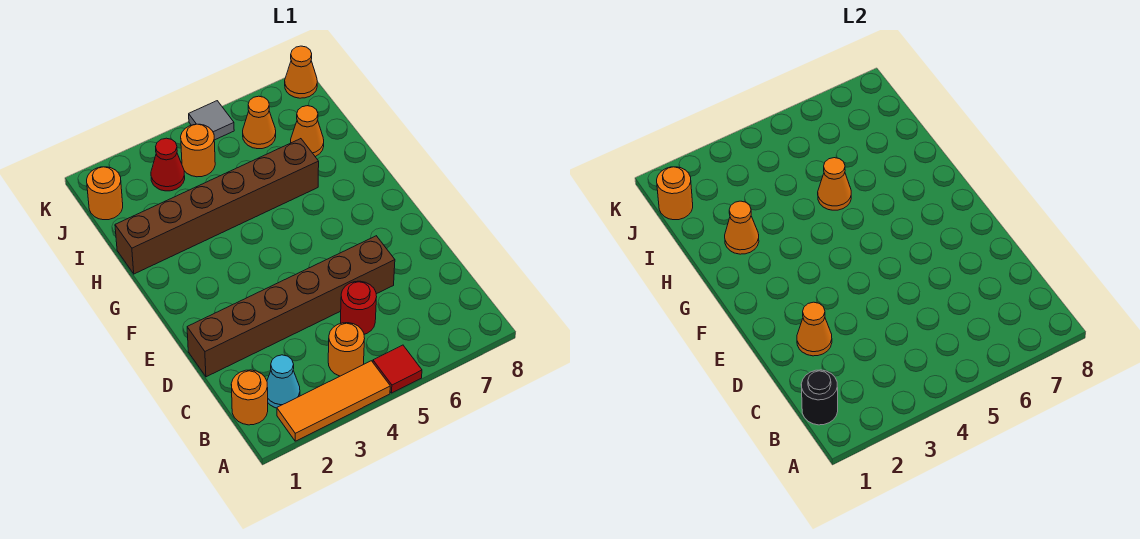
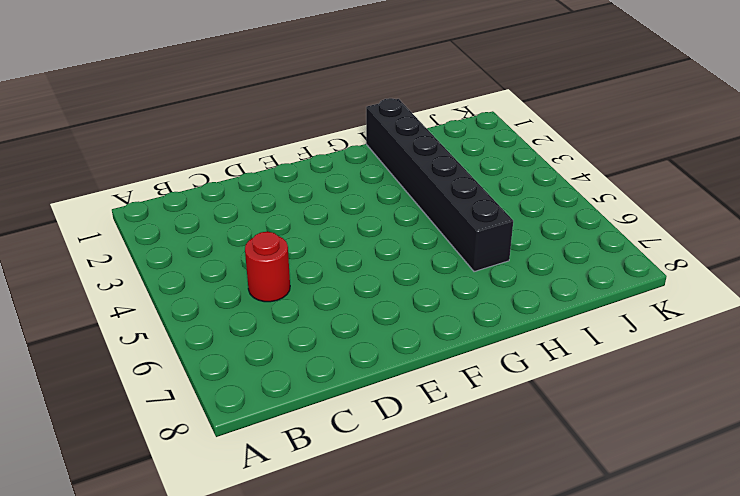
black 1x6 brick [366,98,513,272] -> brown 1x6 brick [115,139,319,274]
none -> orange 1x3 tile [277,361,390,441]
none -> red 1x1 tile [373,345,422,393]
none -> orange 1x1 round brick [231,370,268,425]

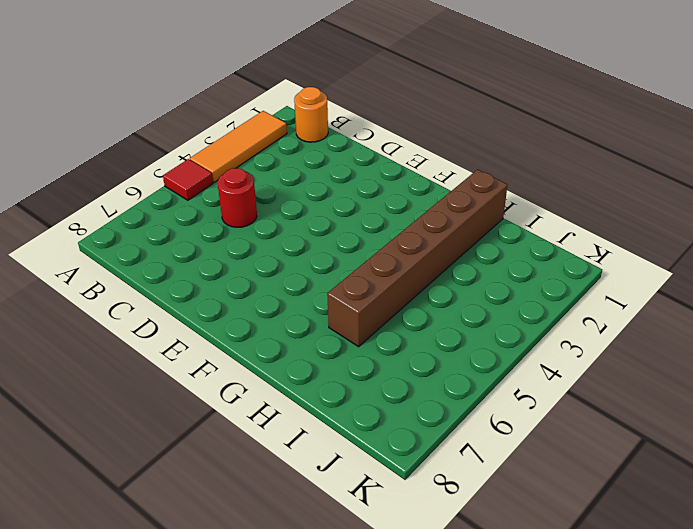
none -> cyan 1x1 cone [267,355,300,408]
none -> orange 1x1 round brick [328,323,365,376]
none -> brown 1x6 brick [187,236,395,377]

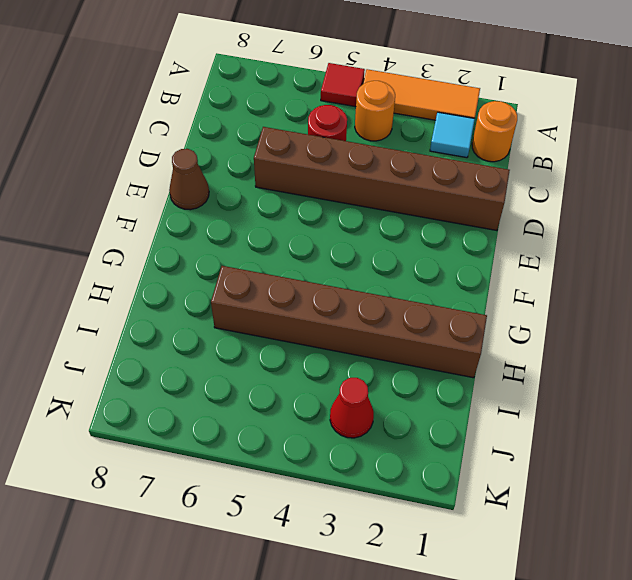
cyan 1x1 tile [430,112,475,158] -> cyan 1x1 cone [267,355,300,408]
brown 1x1 cone [169,149,209,210] -> none
none -> orange 1x1 cone [291,106,324,157]
none -> orange 1x1 round brick [87,167,123,220]
none -> orange 1x1 round brick [181,124,215,177]

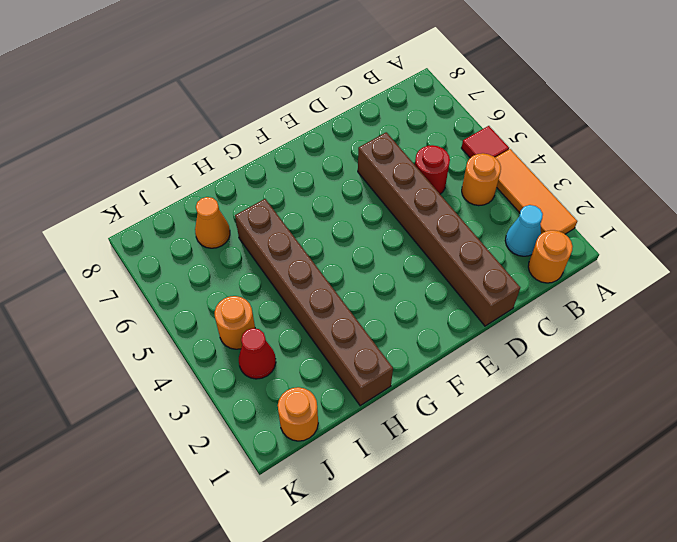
none -> orange 1x1 cone [243,96,276,149]
none -> grey 1x1 tile [189,101,234,140]
none -> orange 1x1 cone [285,46,317,98]

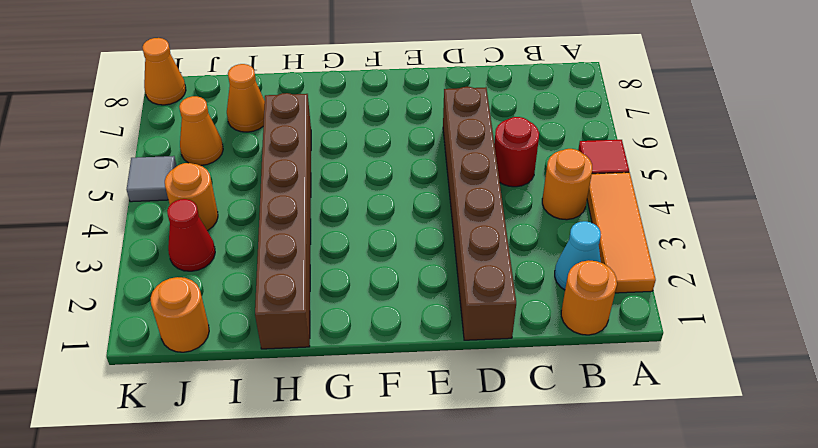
none -> black 1x1 round brick [801,370,838,425]
none -> orange 1x1 cone [797,302,832,356]
none -> orange 1x1 cone [725,201,759,254]

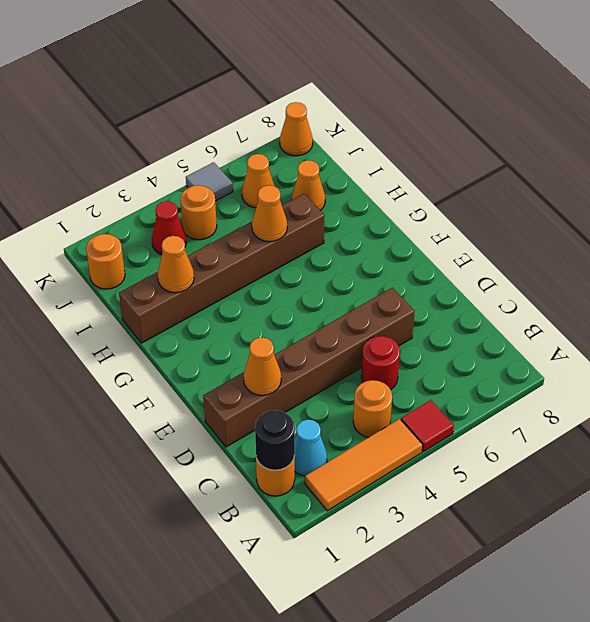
none -> orange 1x1 round brick [657,167,693,220]

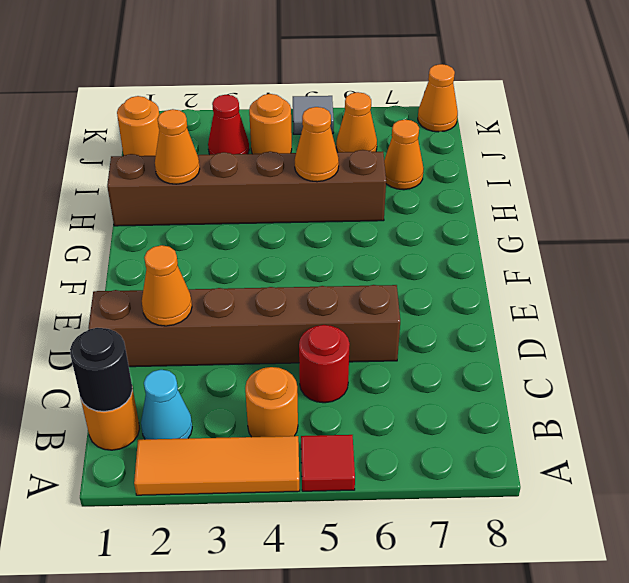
none -> orange 1x1 round brick [657,167,693,220]

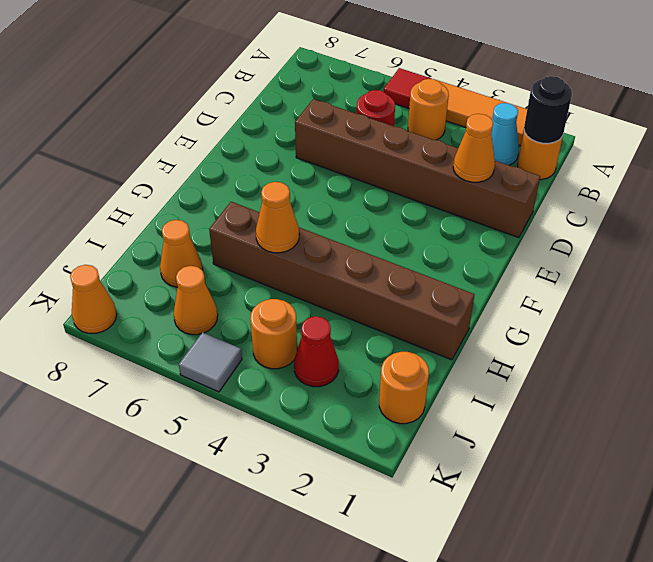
none -> orange 1x1 cone [725,201,759,254]
none -> orange 1x1 round brick [657,167,693,220]

